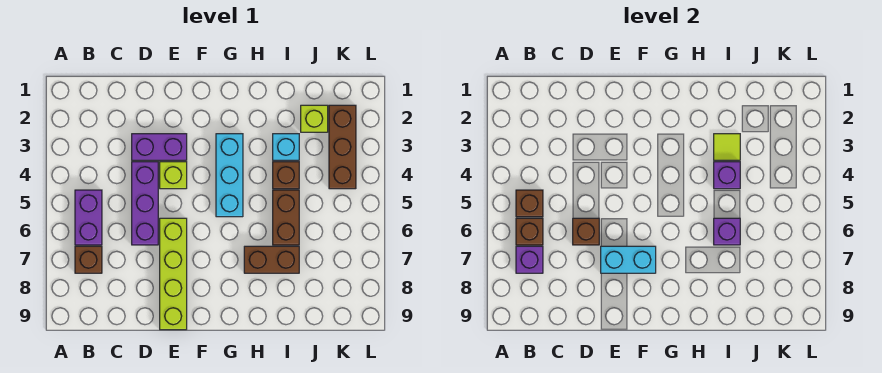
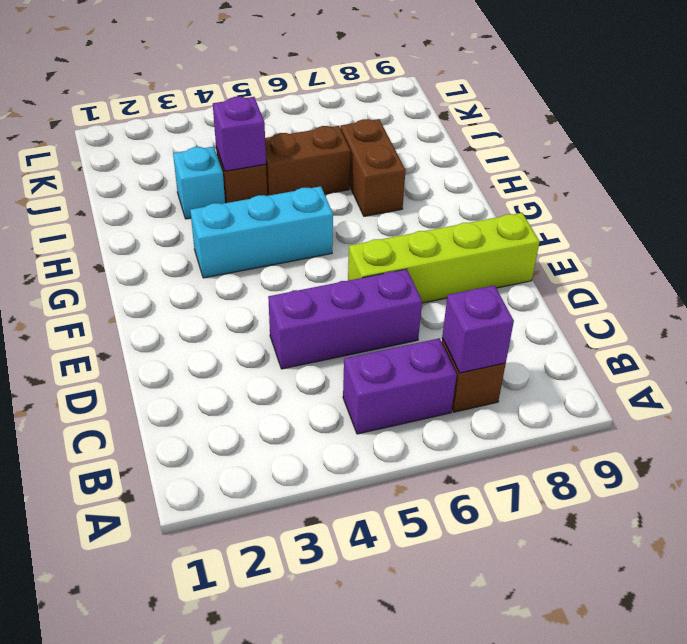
none -> purple 1x2 brick [132,134,187,160]
none -> lime 1x1 brick [160,162,187,189]
none -> lime 1x1 brick [301,105,328,132]

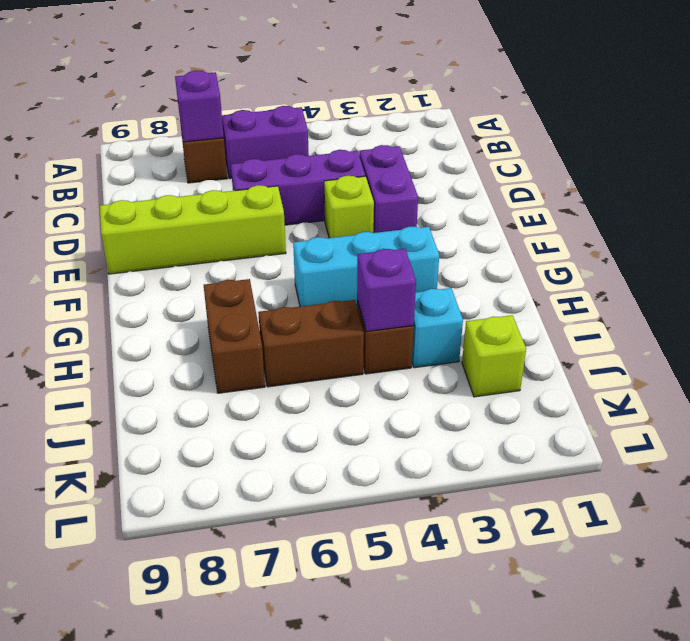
none -> brown 1x3 brick [329,105,356,189]
none -> brown 1x1 brick [516,190,543,217]
none -> brown 1x1 brick [516,218,543,245]

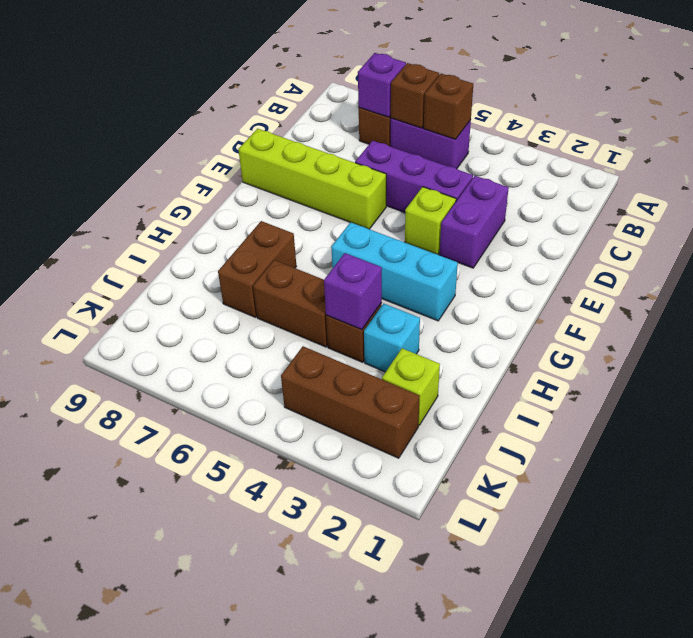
none -> brown 1x1 brick [573,218,599,245]
none -> cyan 1x2 brick [601,246,656,273]
none -> lime 1x1 tile [714,134,740,160]

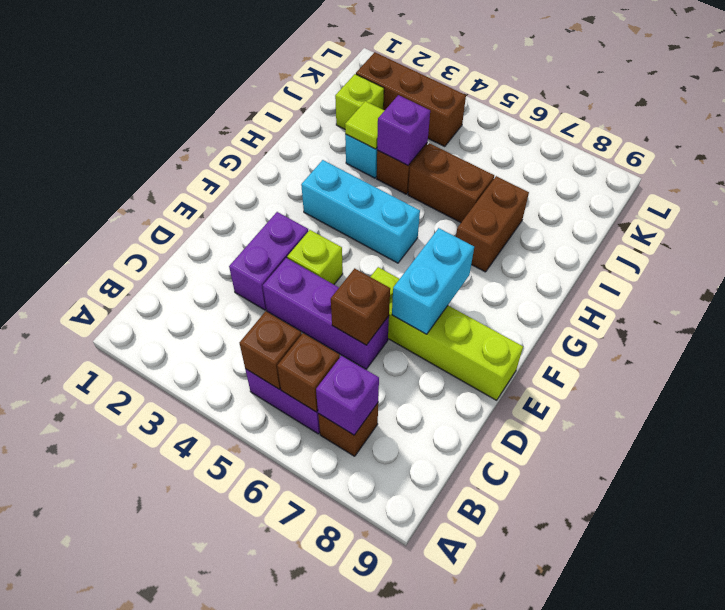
none -> purple 1x1 brick [714,218,740,245]

